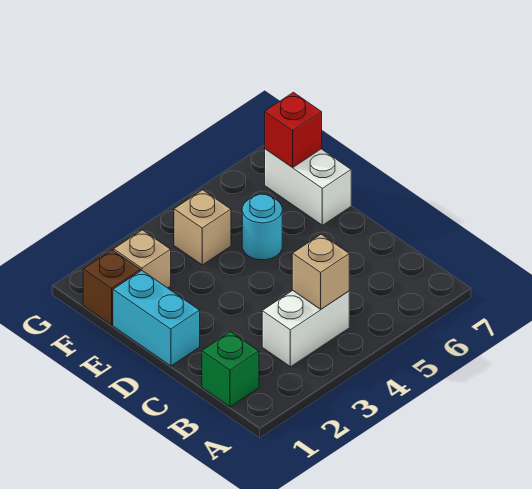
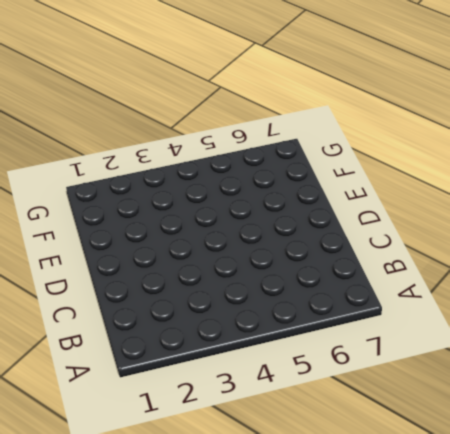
none -> green 1x1 brick [202,332,259,407]
none -> white 1x2 brick [262,290,349,367]

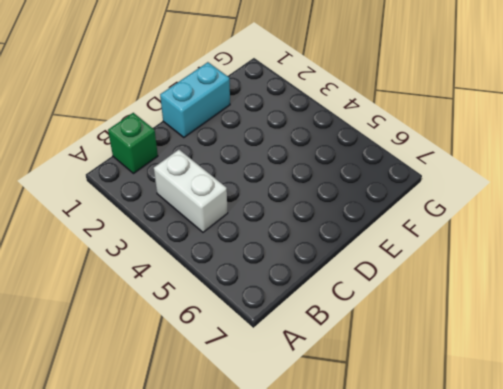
none -> cyan 1x1 round brick [242,194,282,260]
none -> white 1x2 brick [265,149,351,225]

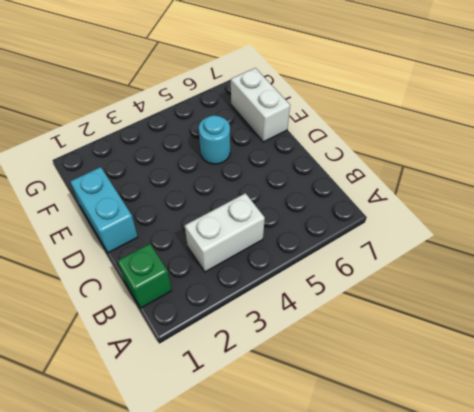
none -> brown 1x1 brick [83,250,140,325]
none -> tan 1x1 brick [114,230,171,288]

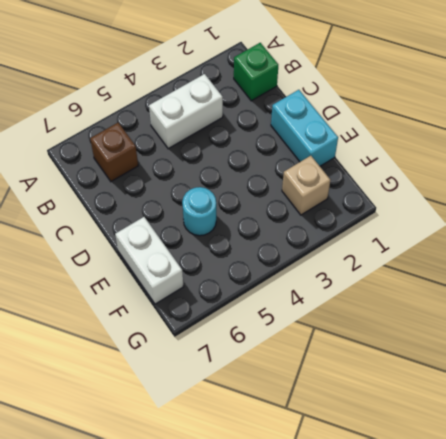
brown 1x1 brick [90,123,138,181] -> brown 1x1 brick moved to [83,250,140,325]
none -> tan 1x1 brick [174,190,231,265]
none -> tan 1x1 brick [292,234,349,309]

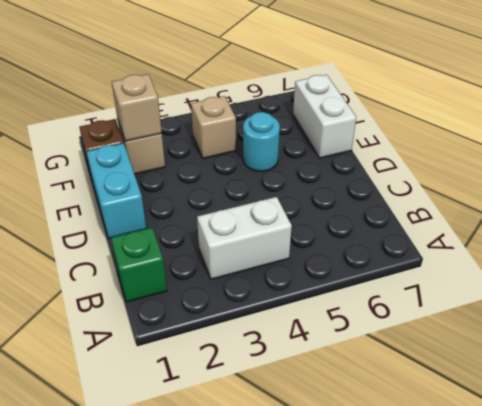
tan 1x1 brick [112,74,162,141] -> tan 1x1 brick moved to [292,234,349,309]
none -> red 1x1 brick [265,92,322,168]

